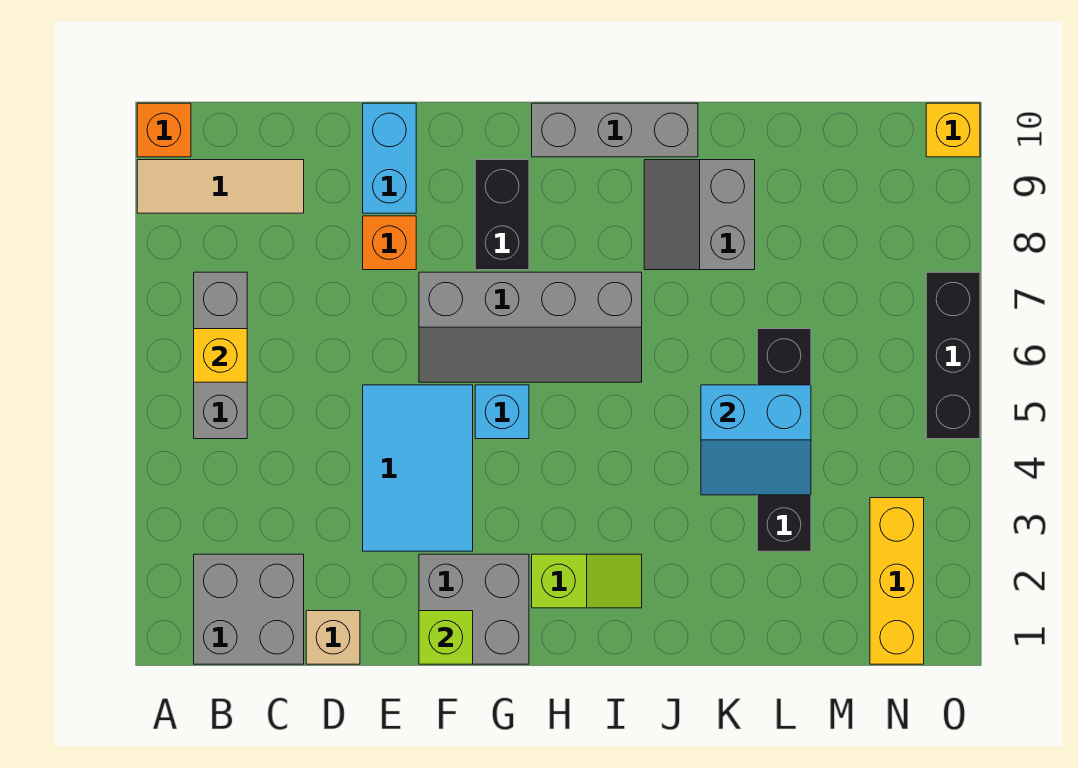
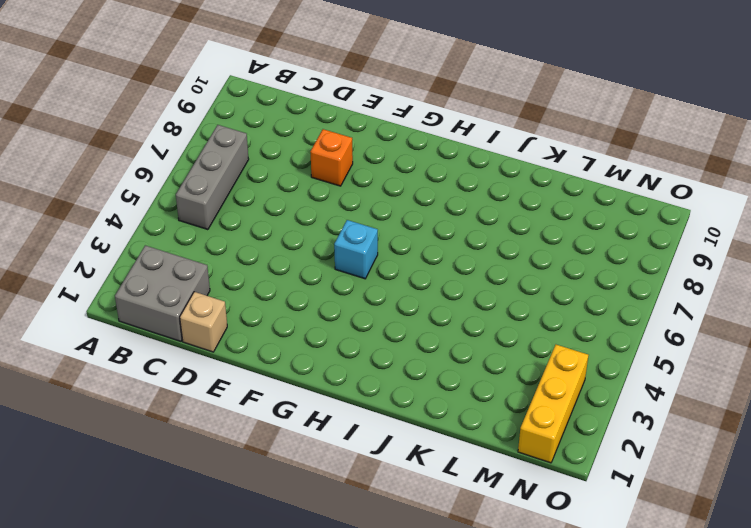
none -> tan 1x3 tile [137,160,304,213]
none -> orange 1x1 brick [137,103,191,157]
none -> cyan 2x3 tile [363,385,473,551]

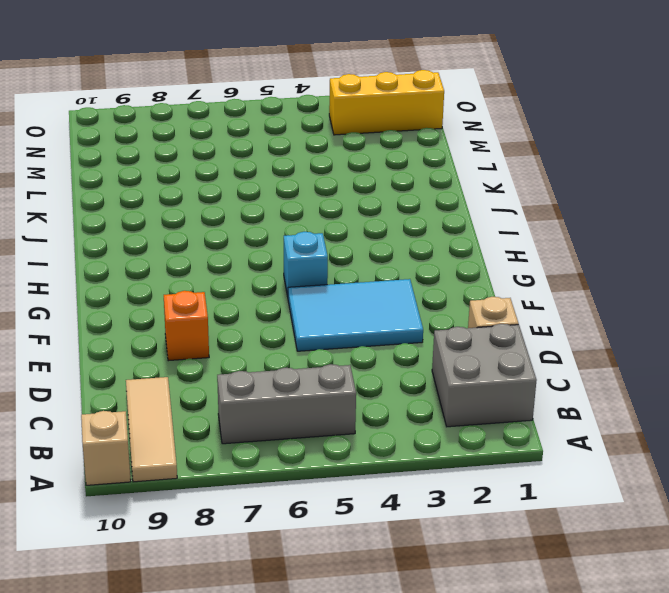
tan 1x1 brick [81,411,131,485] -> orange 1x1 brick [137,103,191,157]
none -> cyan 1x2 brick [363,103,416,213]
none -> grey 2x2 brick [419,554,529,664]
none -> grey 2x4 slope [419,272,642,382]

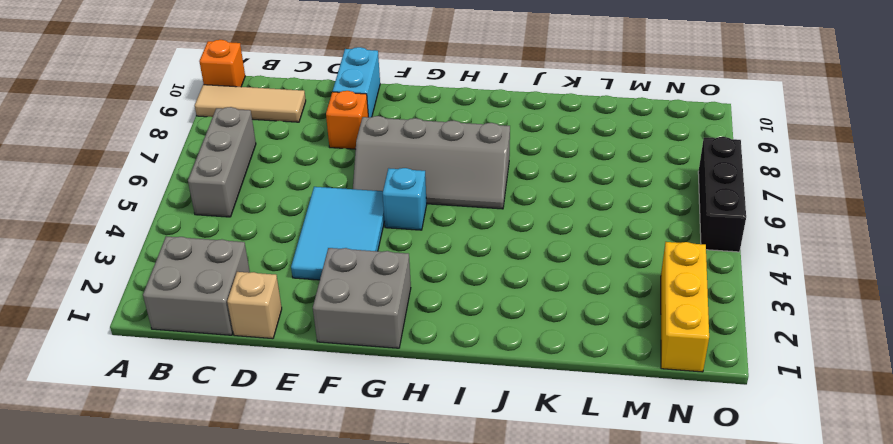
none -> black 1x2 brick [475,160,529,270]
none -> lime 1x2 slope [532,554,642,608]
none -> grey 1x3 brick [532,103,698,157]

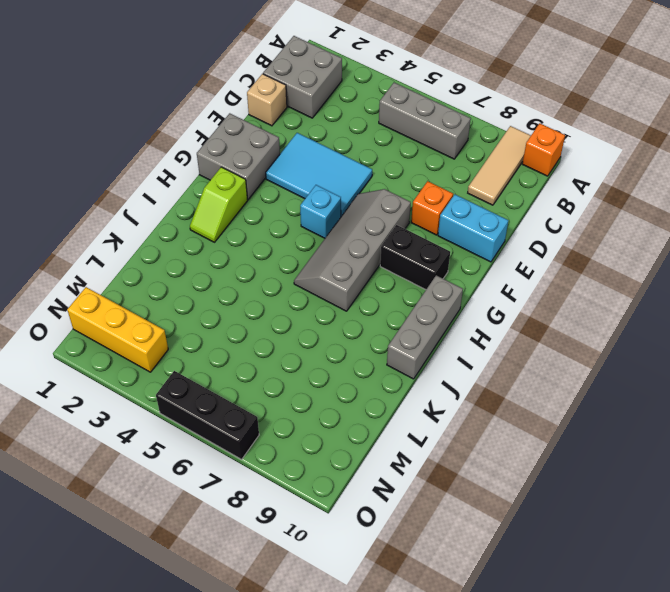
none -> grey 2x2 slope [644,160,755,270]
none -> black 1x4 brick [757,329,811,551]
none -> yellow 1x1 brick [926,103,980,157]

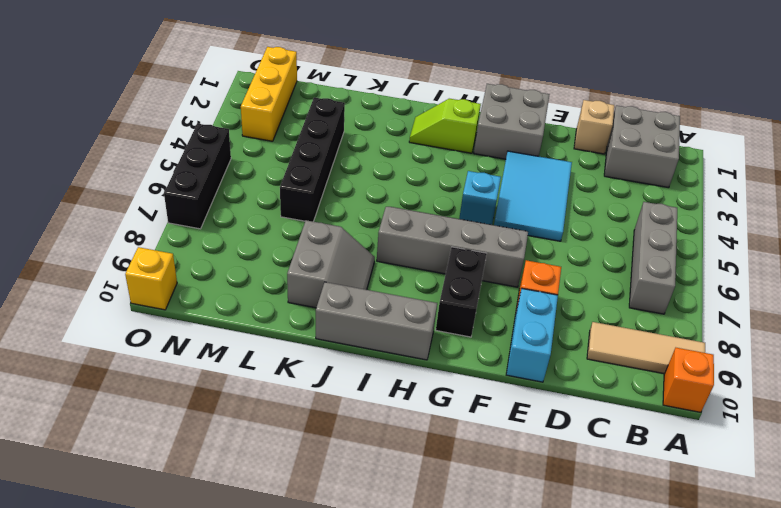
none -> yellow 1x1 brick [194,329,247,382]
none -> lime 1x1 brick [419,611,473,664]
none -> cyan 2x2 slope [701,385,811,495]

